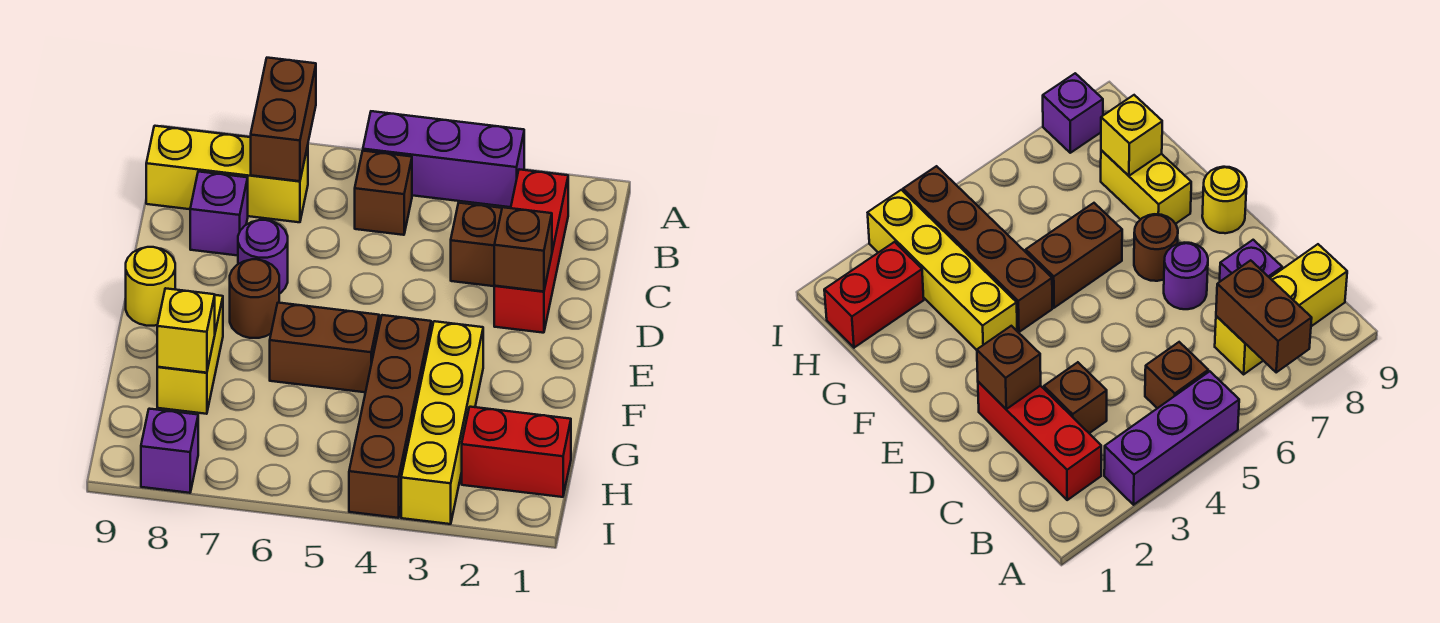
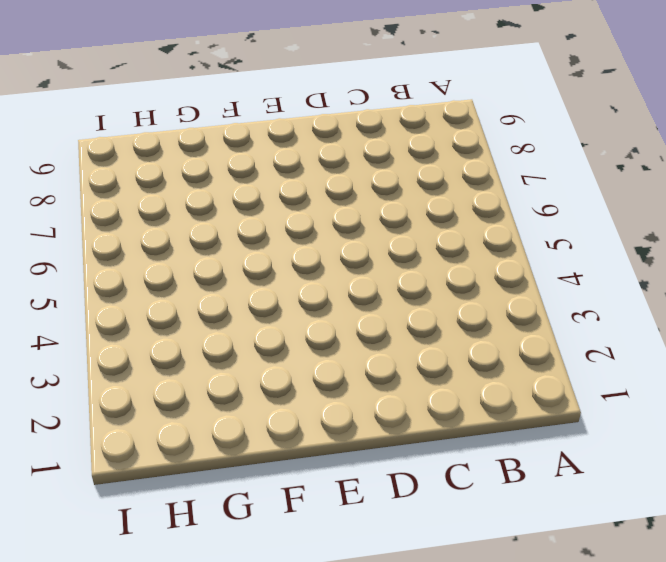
none -> purple 1x3 brick [363,111,524,207]
none -> red 1x3 brick [494,169,568,333]
none -> brown 1x1 brick [355,151,412,235]

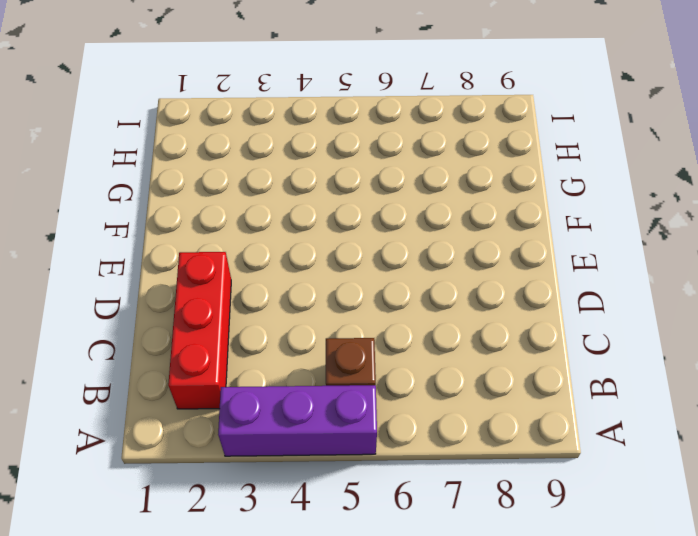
none -> yellow 1x3 brick [146,126,308,222]
none -> brown 1x1 brick [451,203,502,286]
none -> purple 1x1 brick [190,171,248,256]

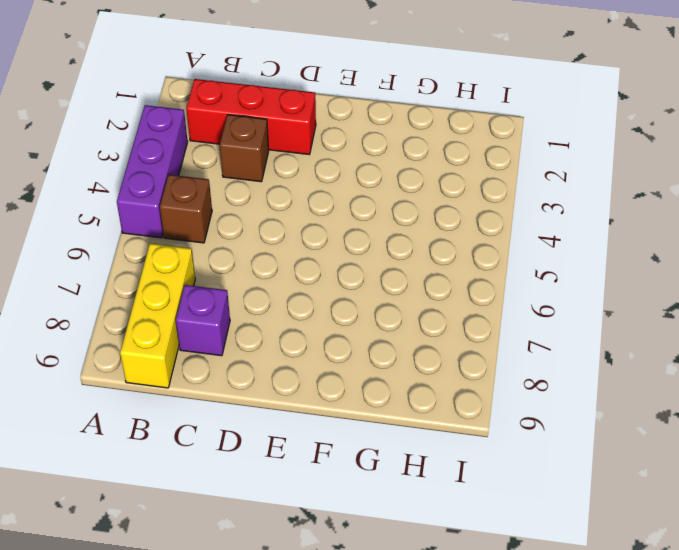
none -> purple 1x1 round brick [238,220,288,294]
none -> brown 1x1 round brick [230,259,279,338]
none -> yellow 1x1 round brick [126,247,175,326]

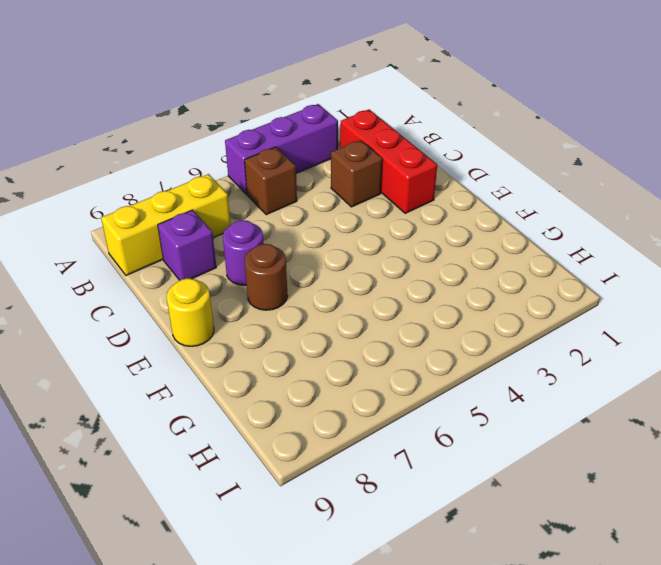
none -> yellow 1x4 brick [401,321,483,524]
none -> brown 1x4 brick [349,315,431,518]
none -> brown 1x2 brick [270,303,379,392]

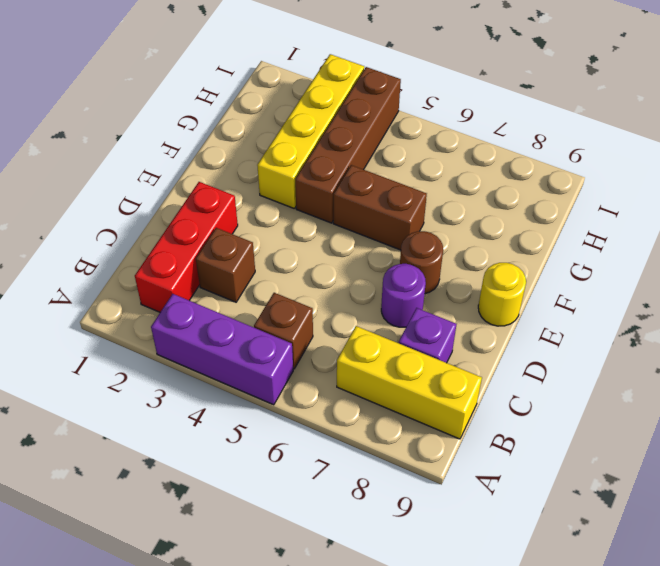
none -> yellow 1x2 brick [157,295,223,414]
none -> red 1x2 brick [462,407,571,497]
none -> purple 1x1 brick [141,409,198,493]

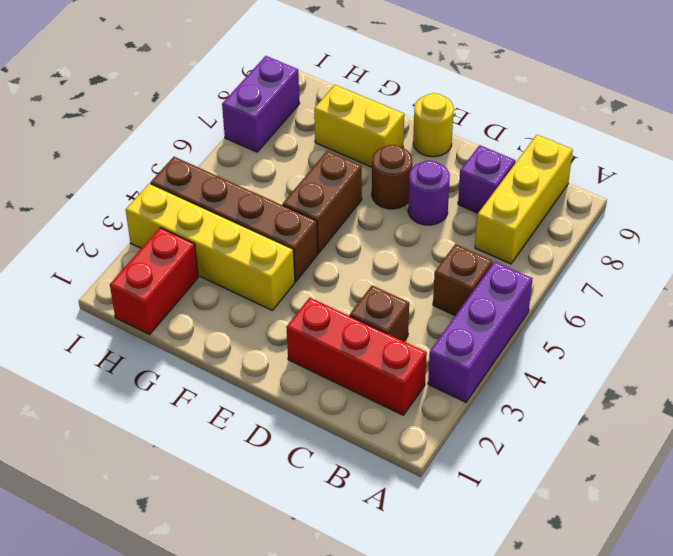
purple 1x2 brick [222,56,300,152] -> purple 1x1 brick [141,409,198,493]
none -> brown 1x2 brick [251,58,316,181]
none -> brown 1x1 brick [494,207,552,292]
none -> yellow 1x1 brick [157,288,215,373]

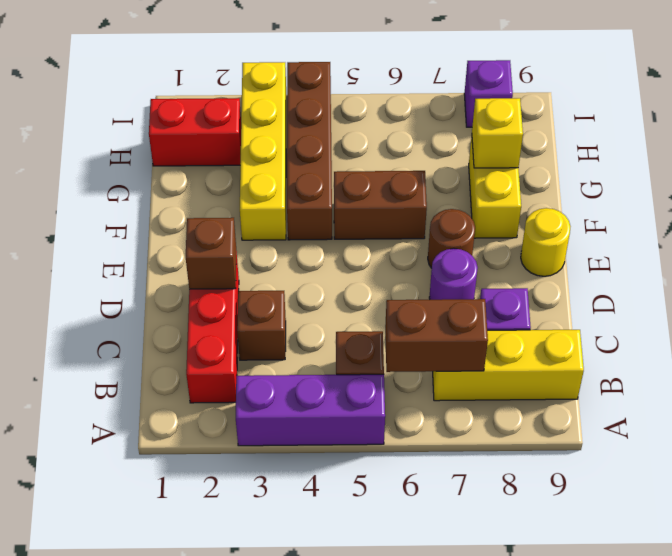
brown 1x2 brick [385,299,488,372] -> brown 1x2 brick turned to [251,58,316,181]

